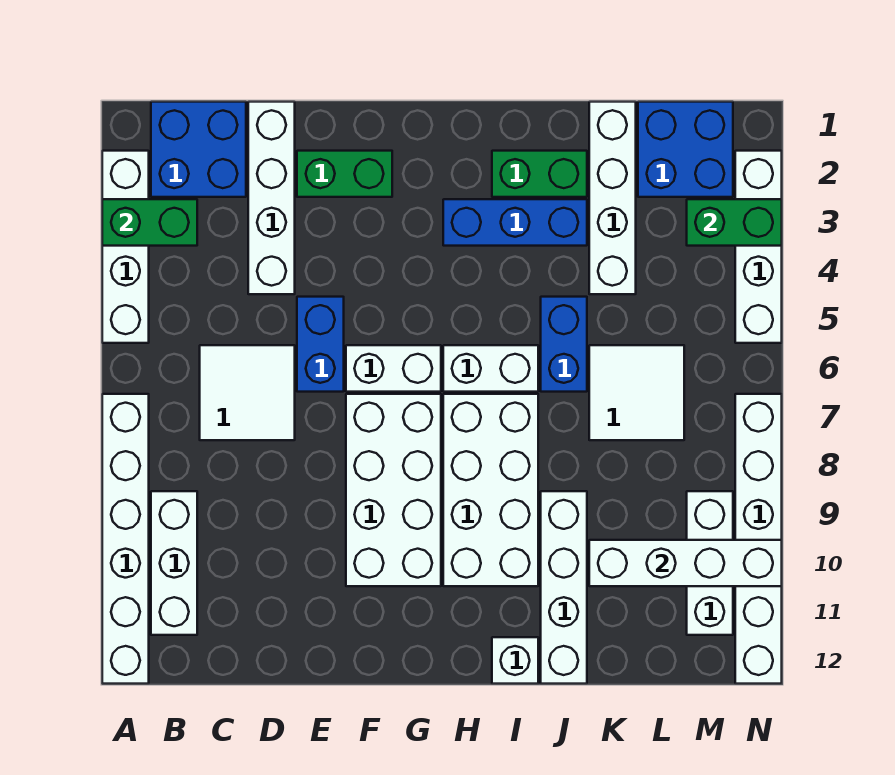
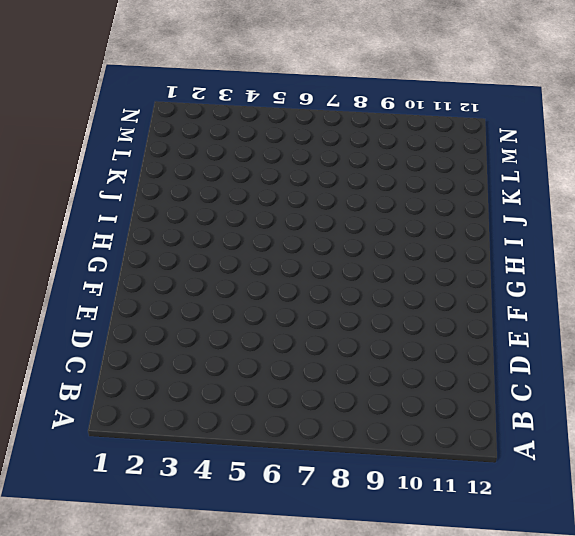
none -> white 1x4 brick [102,151,149,343]
none -> white 1x6 brick [102,394,149,684]
none -> blue 2x2 brick [151,102,246,197]

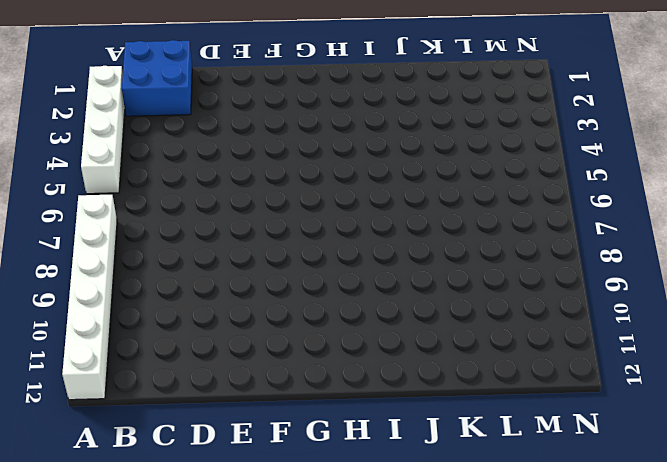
none -> white 1x3 brick [151,491,197,635]
none -> white 2x2 tile [200,345,295,440]
none -> white 1x4 brick [248,102,295,294]

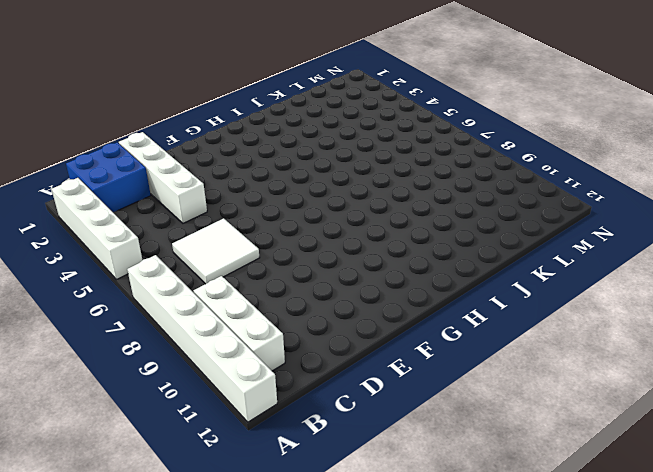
none -> green 1x2 brick [297,151,392,197]
none -> blue 1x2 brick [297,297,344,392]
none -> white 1x2 brick [346,345,441,392]

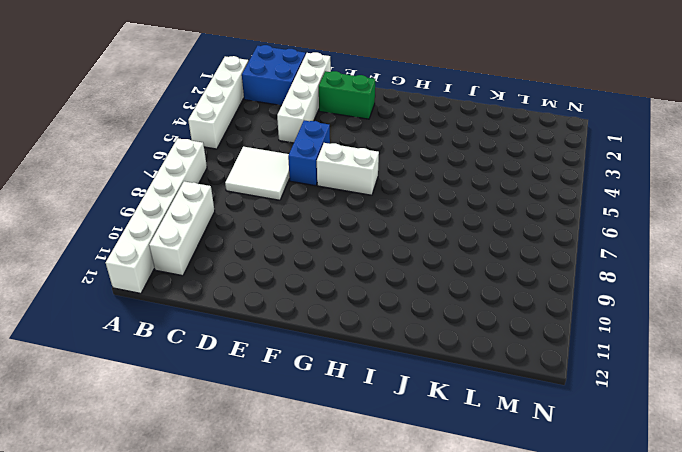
none -> white 2x4 brick [346,394,441,586]
none -> blue 1x3 brick [443,199,587,246]
none -> white 1x2 brick [443,345,538,392]

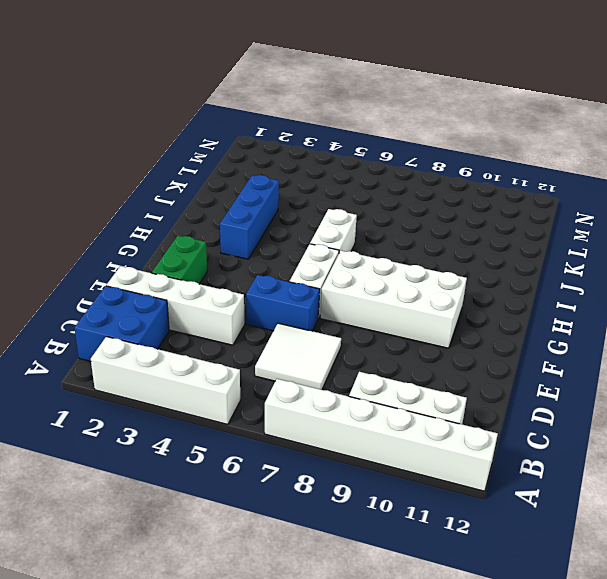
none -> white 2x4 brick [443,394,538,586]
none -> green 1x2 brick [492,151,587,197]
none -> white 1x1 brick [492,637,538,684]

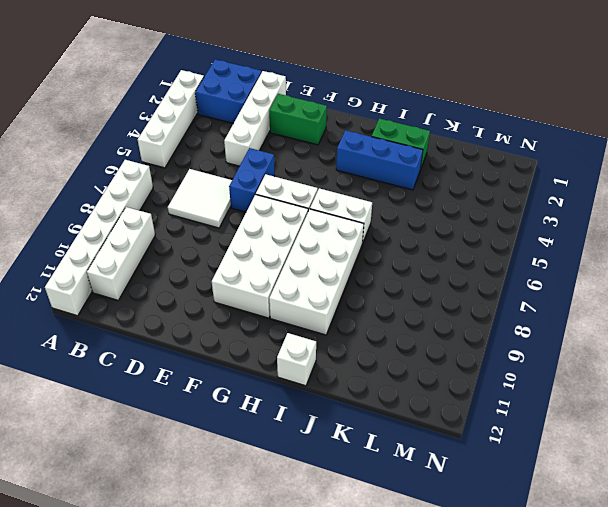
none -> blue 1x2 brick [541,297,587,392]
none -> white 1x4 brick [541,491,587,684]
none -> white 1x4 brick [589,102,636,294]

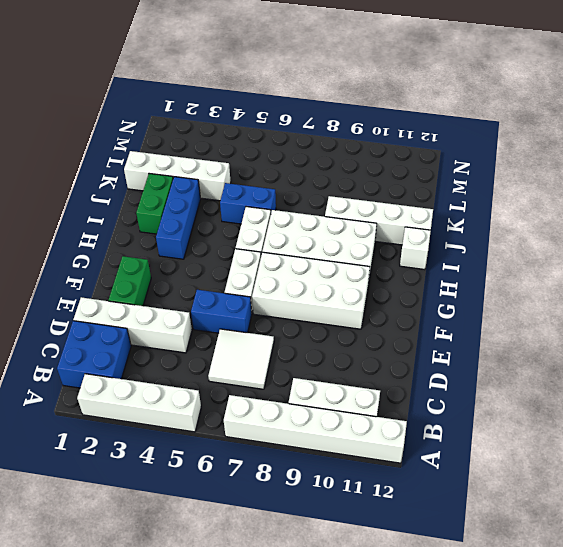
none -> white 2x2 tile [589,345,684,440]
none -> blue 2x2 brick [638,102,733,197]
none -> white 1x3 brick [687,491,733,635]

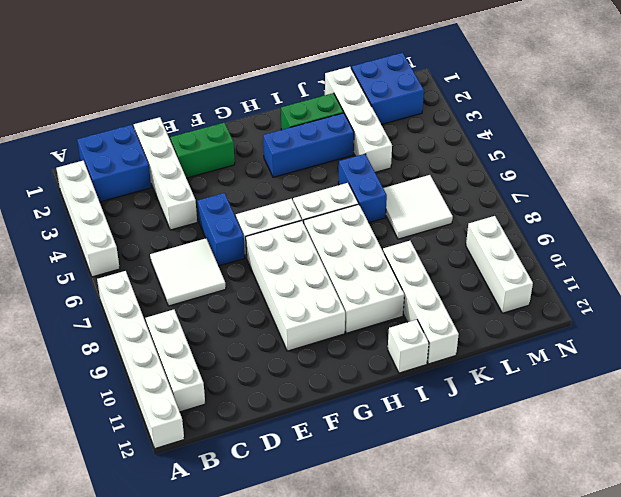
none -> white 1x4 brick [735,151,782,343]
none -> white 1x6 brick [735,394,782,684]
none -> green 1x2 brick [102,199,197,246]

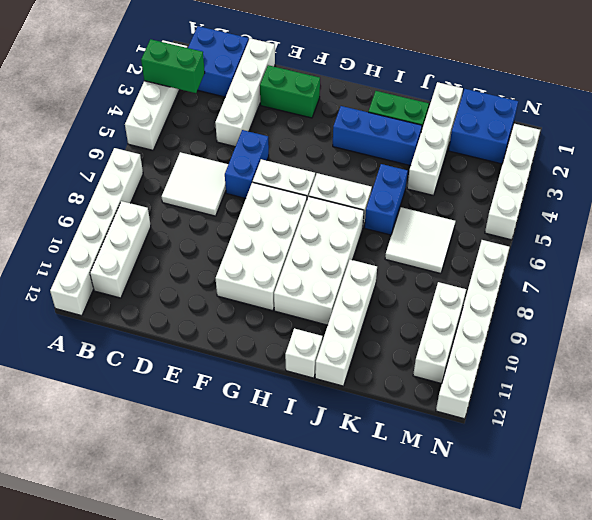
none -> white 1x4 brick [589,540,782,586]
none -> green 1x2 brick [687,199,782,246]

